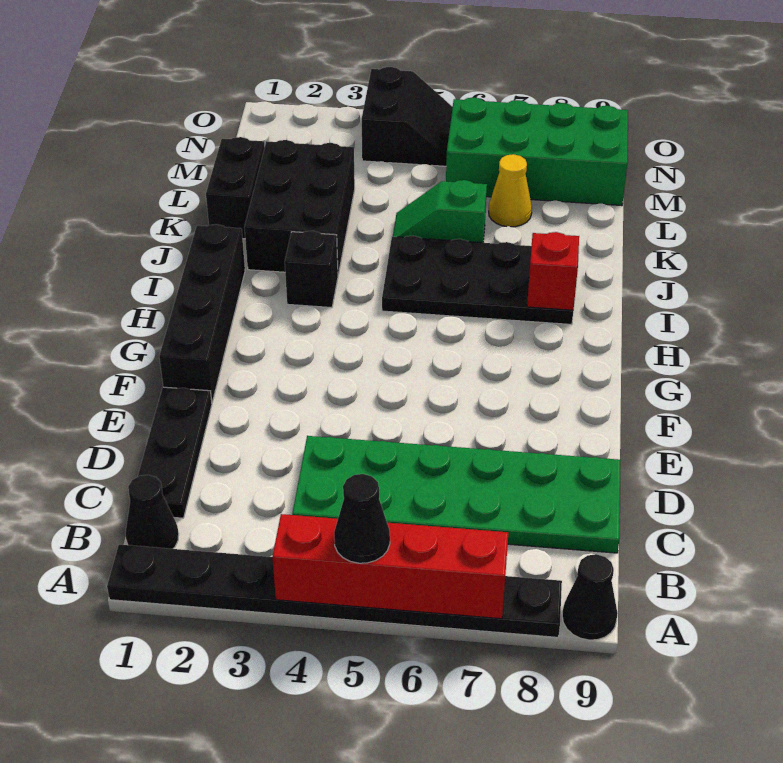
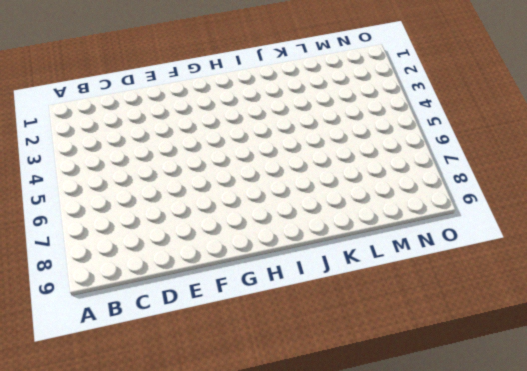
none -> black 1x8 plate [107,544,562,637]
none -> black 1x1 cone [562,554,618,640]
none -> black 1x1 cone [126,475,179,549]

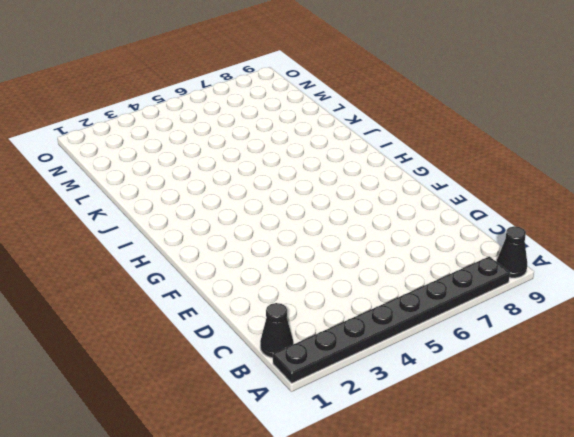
none -> black 1x3 plate [138,387,212,518]
none -> green 2x6 plate [292,436,621,553]
none -> black 1x4 brick [159,224,245,402]

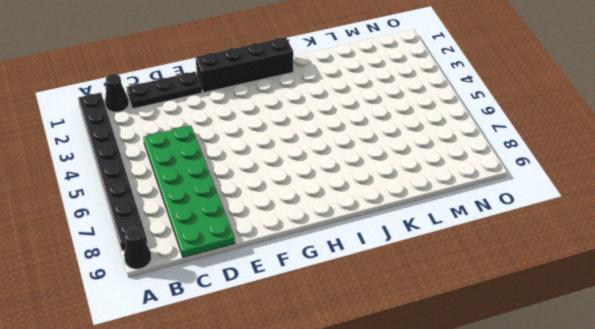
none -> black 1x1 brick [285,231,338,308]
none -> black 2x4 plate [382,236,573,325]
none -> black 2x3 brick [244,140,355,274]

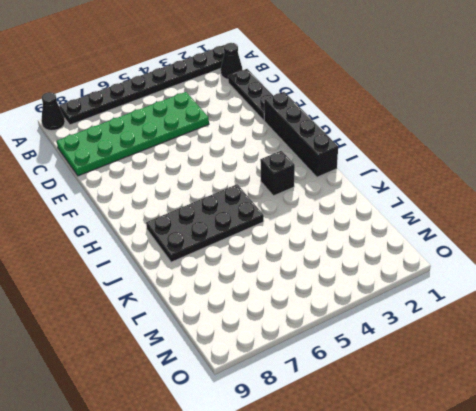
none -> black 2x3 brick [244,140,355,274]
none -> black 1x2 brick [206,137,265,239]
none -> green 1x2 slope [393,180,487,243]

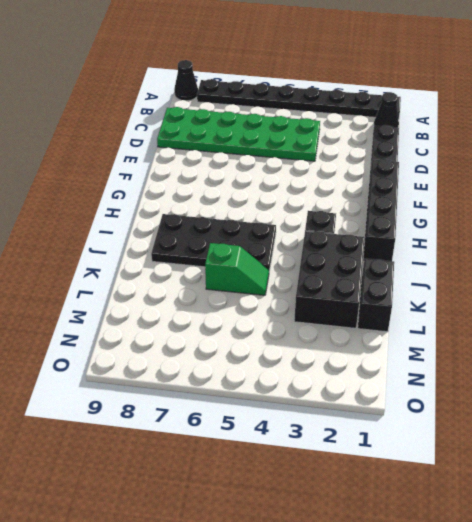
none -> yellow 1x1 cone [489,154,532,227]
none -> green 2x4 brick [446,97,628,206]
none -> black 2x2 slope [362,67,453,166]

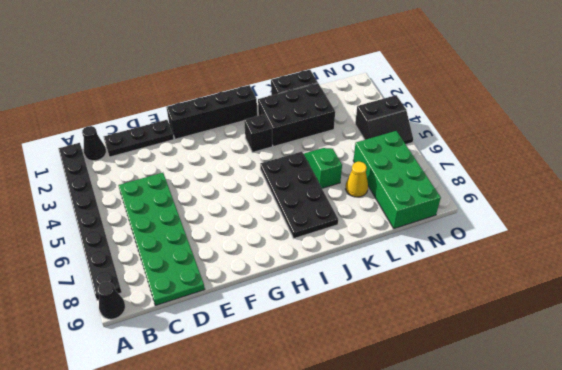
none -> red 1x4 brick [273,514,508,619]
none -> red 1x1 brick [527,232,579,310]
none -> black 1x1 cone [334,474,390,563]

